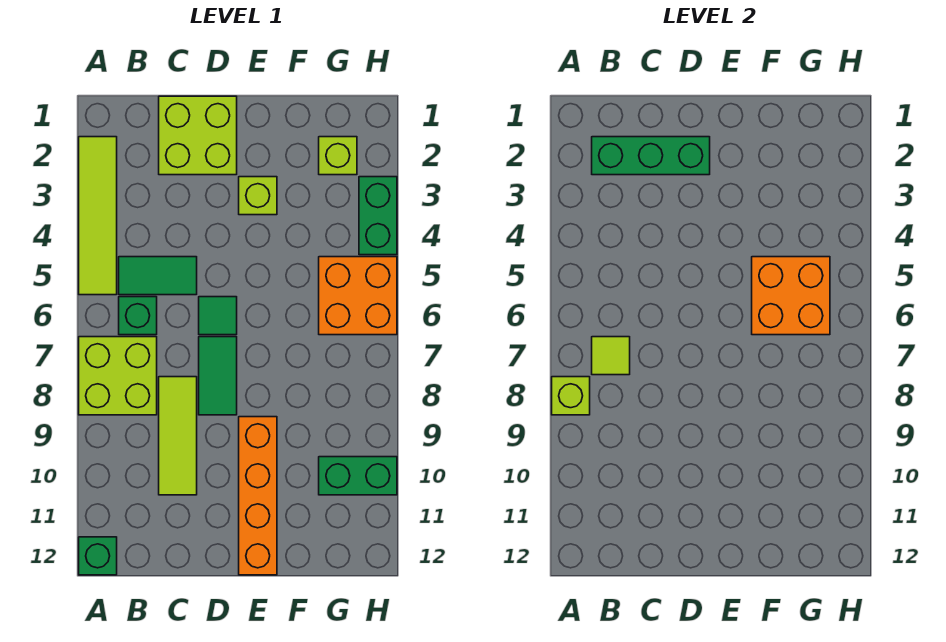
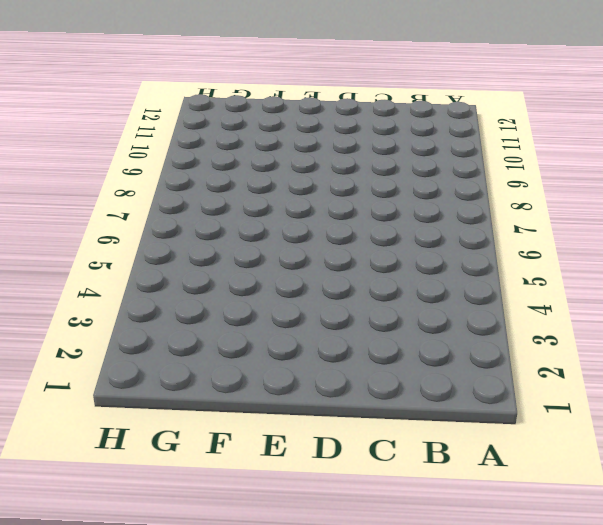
none -> lime 1x4 tile [79,137,117,295]
none -> lime 2x2 brick [79,337,157,415]
none -> green 1x1 brick [79,537,117,575]

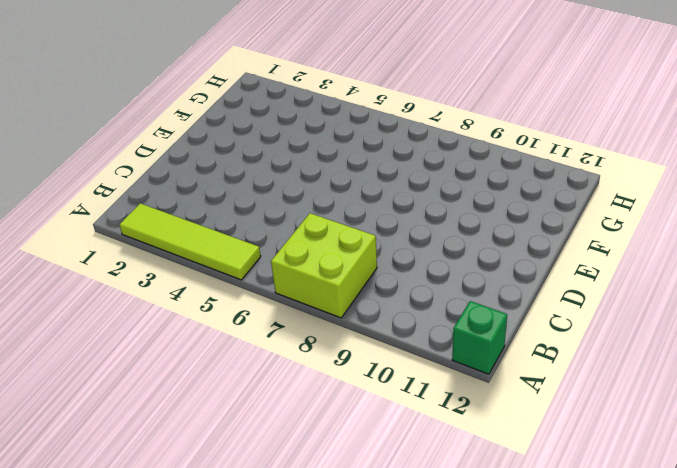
none -> green 1x2 tile [119,257,197,295]
none -> green 1x1 brick [119,297,157,335]
none -> lime 2x2 brick [159,96,237,175]

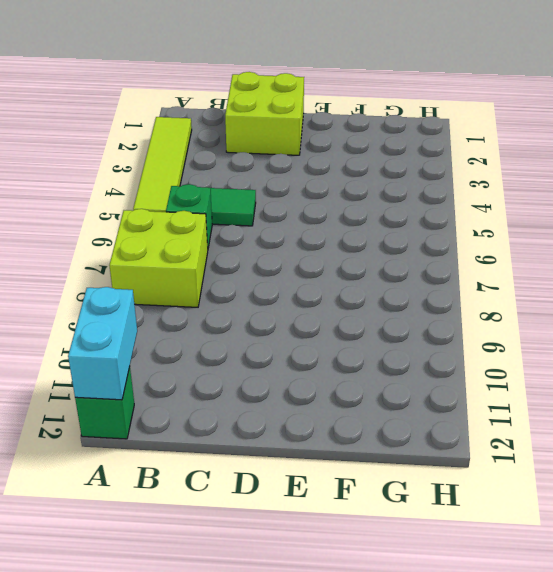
cyan 1x2 brick [68,287,137,400] -> none
none -> lime 1x3 tile [159,377,197,495]
none -> green 1x1 tile [199,297,237,335]
none -> green 1x2 tile [199,337,237,415]

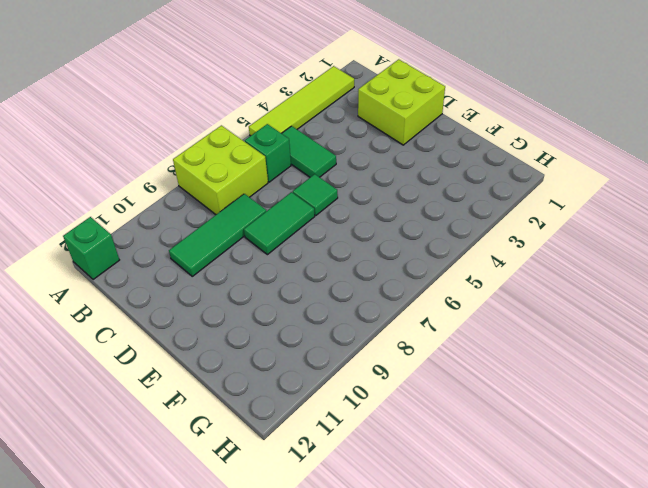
green 1x3 tile [169,194,266,276] -> lime 1x3 tile [159,377,197,495]
none -> lime 1x1 brick [239,177,277,215]
none -> orange 1x4 brick [239,417,277,575]
none -> lime 1x1 brick [319,137,357,175]

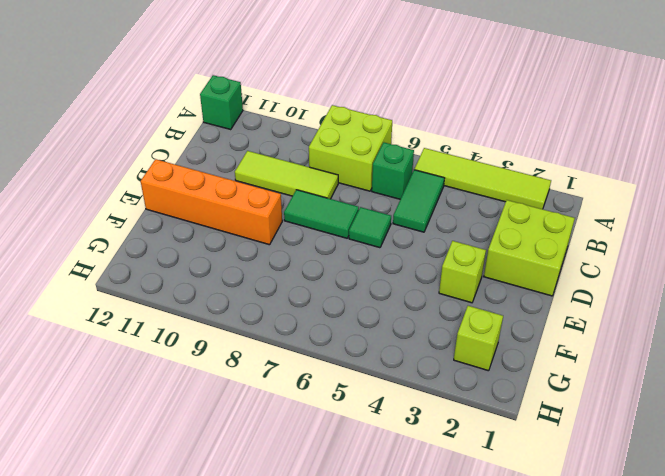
none -> orange 2x2 brick [319,257,397,335]
none -> green 1x2 brick [319,457,397,495]
none -> green 1x2 brick [359,177,397,255]

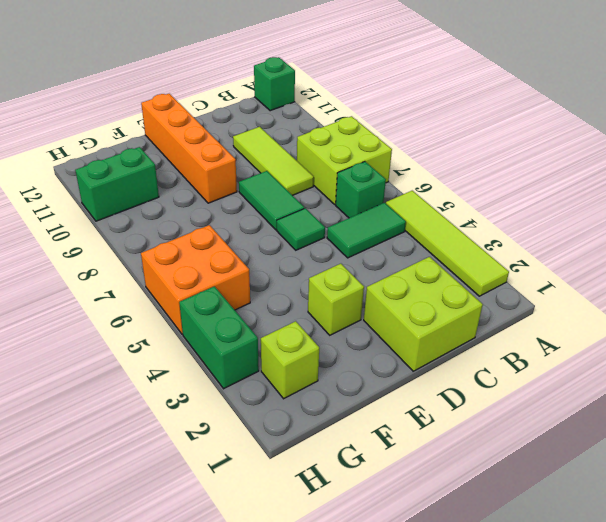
none -> lime 1x1 brick [552,377,590,415]
none -> green 1x3 brick [592,137,710,175]
none -> lime 1x1 tile [592,337,630,375]

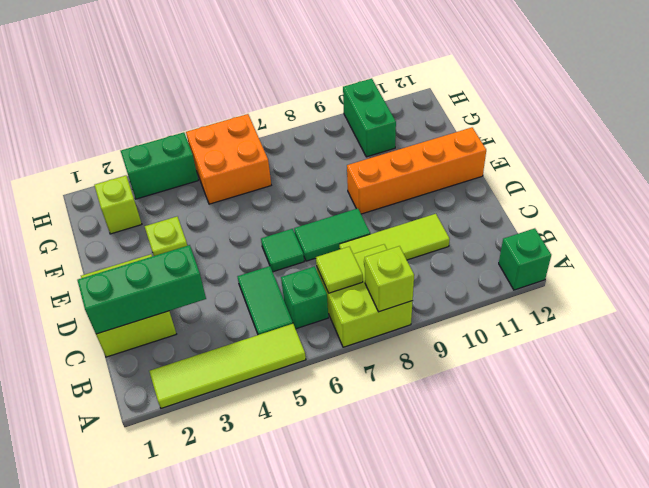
green 1x3 brick [77,245,206,334] -> green 1x3 brick turned to [592,137,710,175]
none -> orange 2x2 brick [752,257,830,335]

